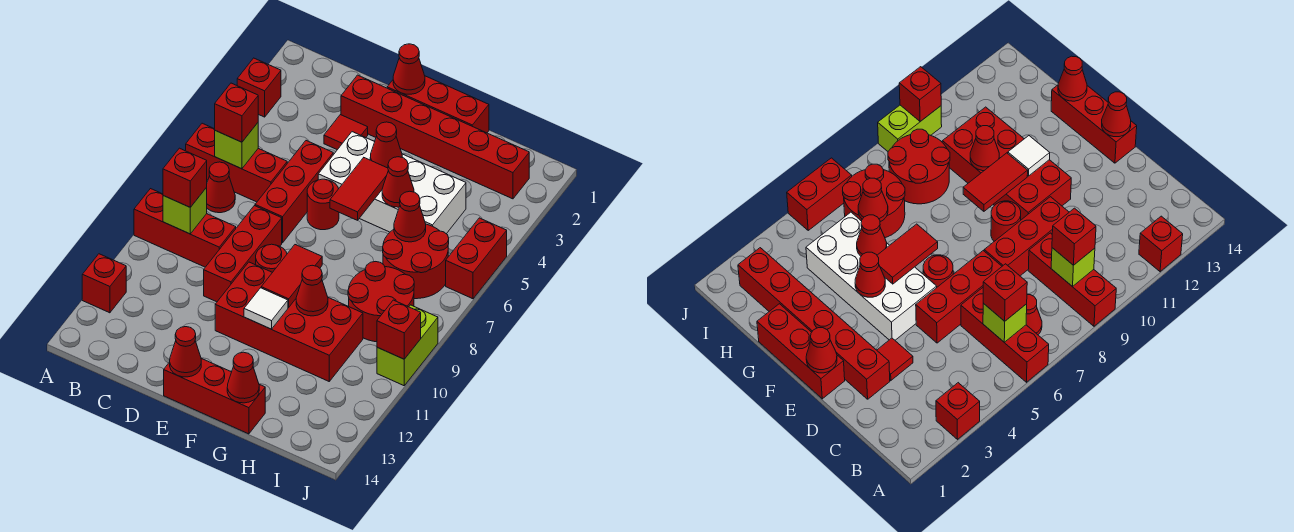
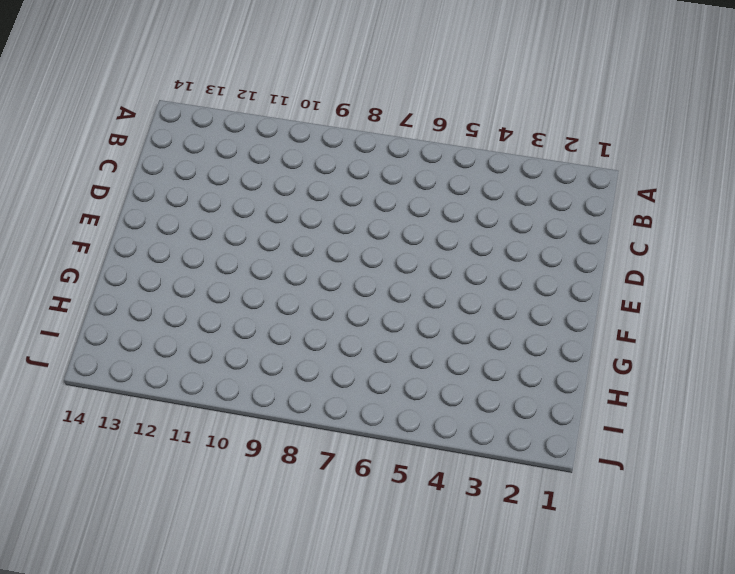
none -> red 1x1 brick [237,58,281,117]
none -> red 1x3 brick [186,123,287,202]
none -> red 1x3 brick [134,189,236,267]
none -> red 1x1 brick [82,254,126,313]

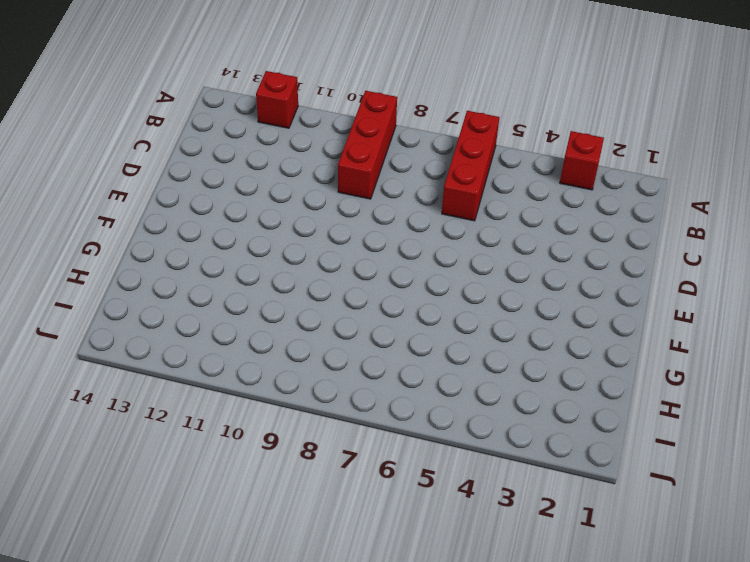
none -> red 1x1 cone [206,162,235,213]
none -> red 1x6 brick [341,75,529,199]
none -> red 1x1 tile [324,115,368,150]
none -> red 1x3 brick [255,141,333,243]

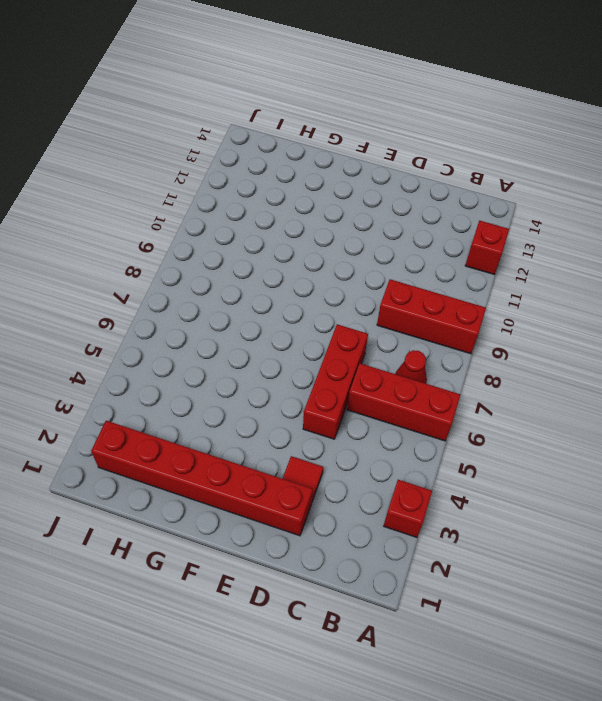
none -> red 1x3 brick [204,206,282,302]
none -> red 1x3 brick [387,76,489,133]
none -> white 2x4 brick [318,132,466,234]
none -> red 1x1 round brick [307,179,339,230]

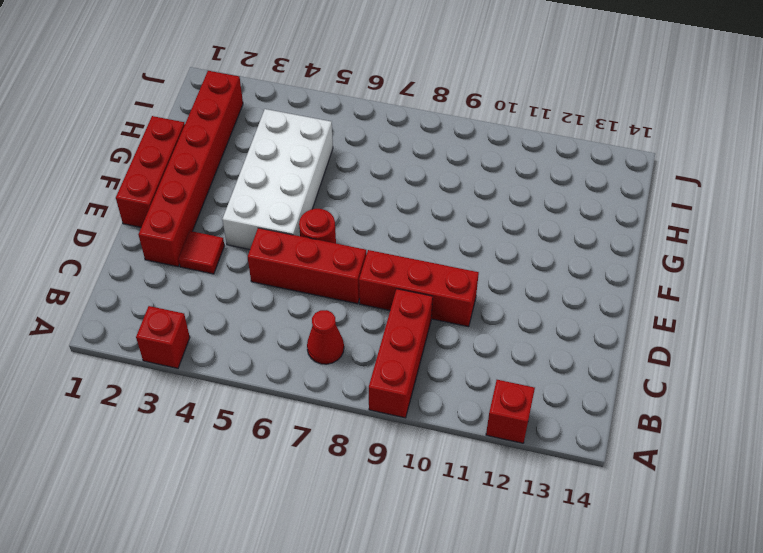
none -> red 1x3 brick [186,123,287,202]
none -> red 1x1 round brick [256,244,287,272]
none -> red 2x4 brick [215,262,363,381]
none -> red 1x3 brick [164,358,265,434]

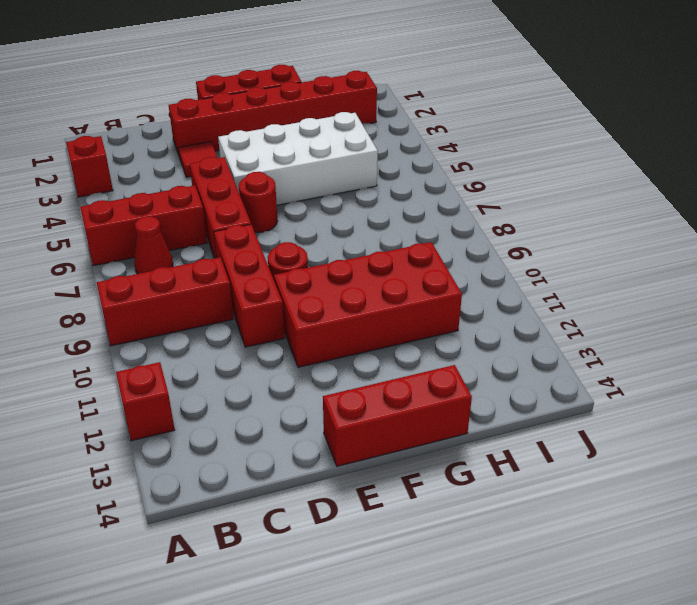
none -> red 2x2 round brick [383,224,449,299]
none -> red 2x2 round brick [348,262,414,342]
none -> red 1x2 brick [446,218,507,299]
none -> lime 1x2 brick [377,305,438,386]

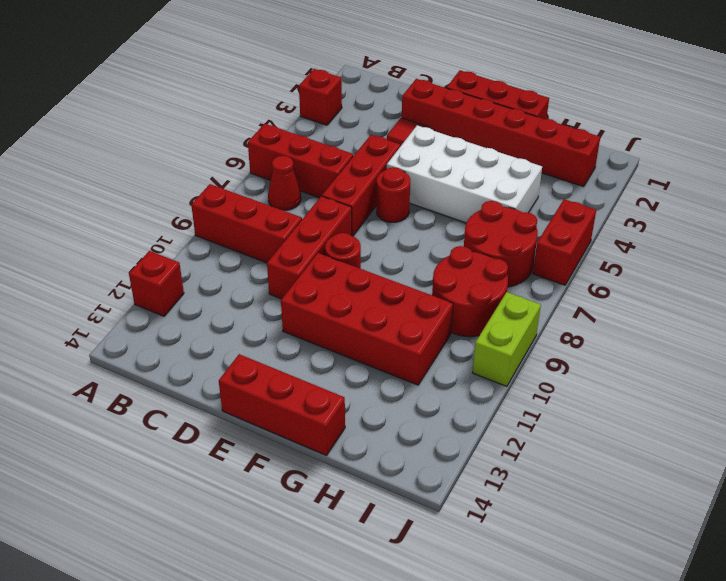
none -> lime 1x1 brick [215,123,258,169]
none -> lime 1x1 brick [163,188,207,234]
none -> red 1x1 cone [393,44,425,94]
none -> red 1x1 cone [170,327,201,377]

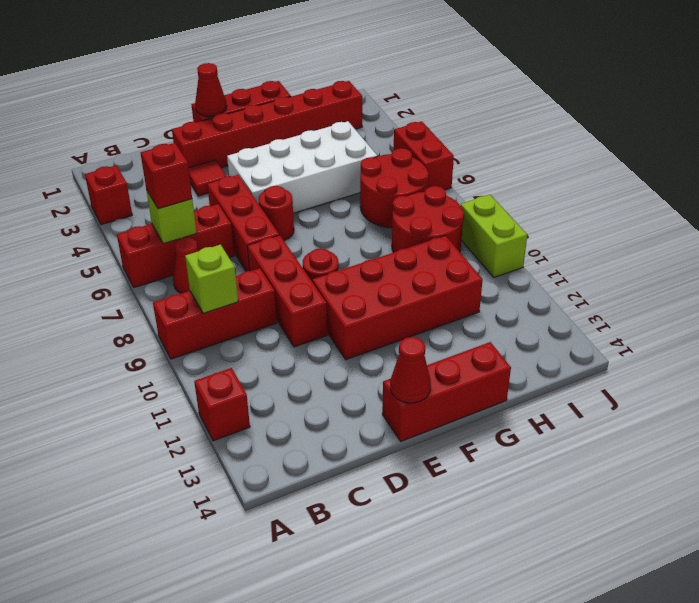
none -> red 1x1 cone [370,122,402,168]
none -> red 1x2 tile [330,158,388,220]
none -> red 1x2 tile [261,245,322,307]
none -> white 1x1 tile [244,288,288,329]

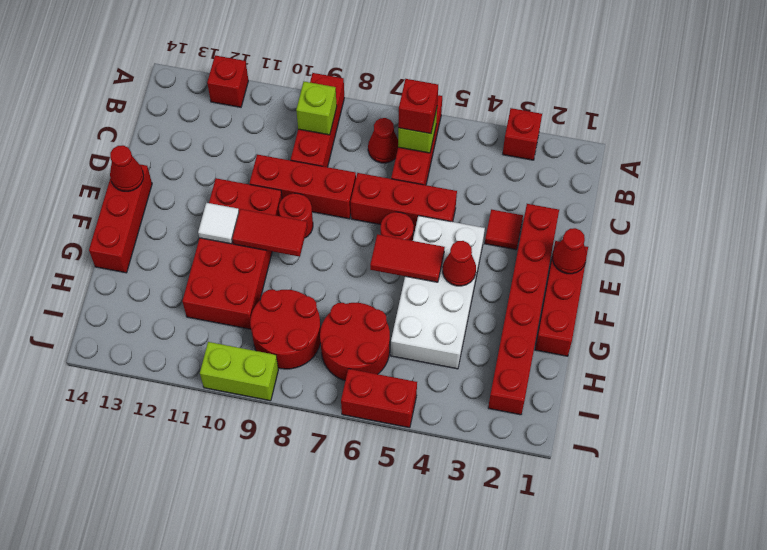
none -> red 1x1 cone [382,157,414,207]
none -> red 1x1 cone [296,265,328,316]
none -> red 1x1 cone [227,352,259,403]
none -> red 1x1 cone [394,191,426,242]

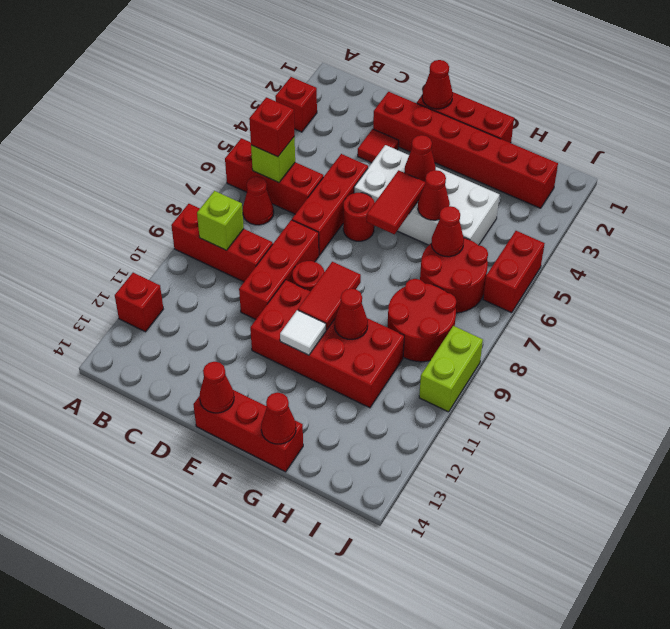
none -> red 1x1 brick [377,300,421,359]
none -> red 1x1 brick [163,148,207,207]

